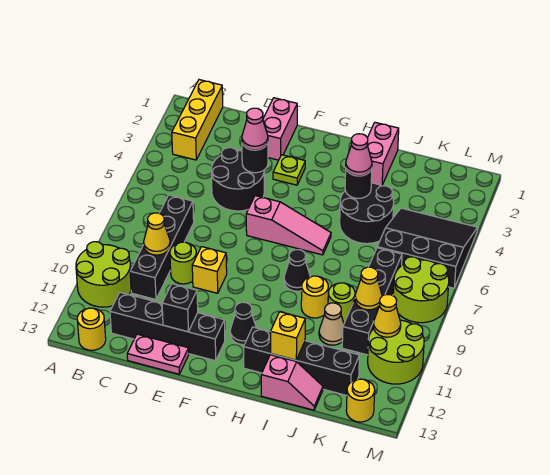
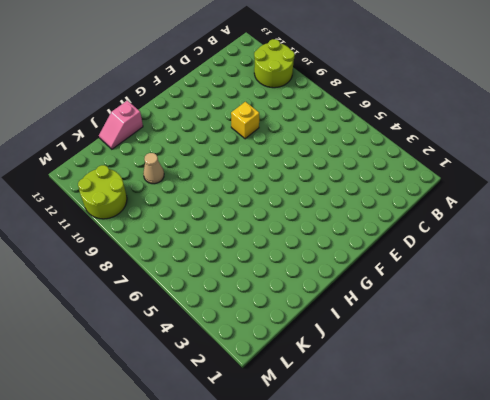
none -> yellow 1x3 brick [172,80,223,160]
none -> yellow 1x1 round brick [77,308,106,350]
none -> black 1x4 brick [130,195,194,300]
none -> black 1x4 brick [110,292,225,361]

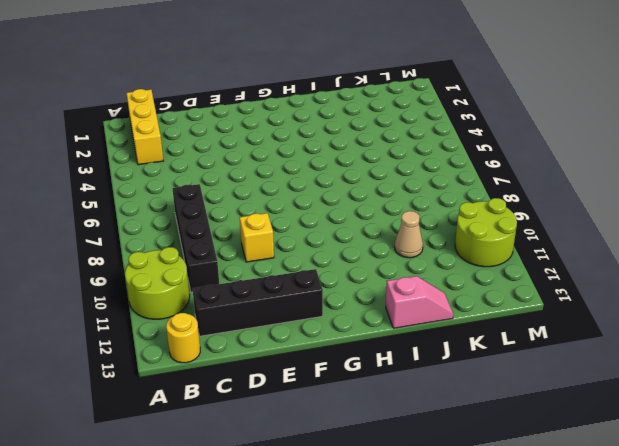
none -> black 2x2 round brick [211,148,264,211]
none -> lime 1x1 round brick [170,242,196,284]
none -> pink 1x2 plate [127,334,189,374]
none -> pink 1x2 brick [263,98,297,160]

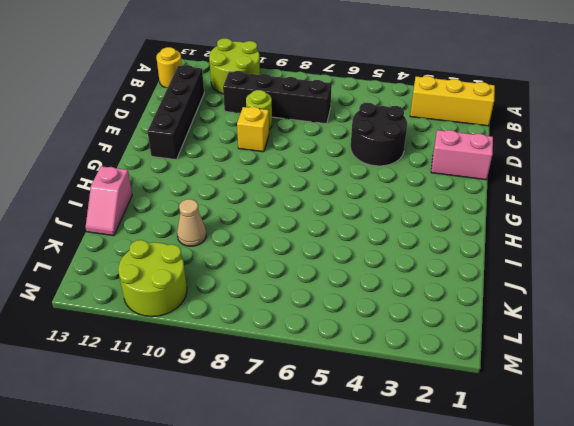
none -> pink 1x2 plate [127,334,189,374]
none -> lime 1x1 plate [273,155,305,185]
none -> pink 1x3 slope [246,196,331,255]
none -> black 1x1 cone [230,302,256,345]

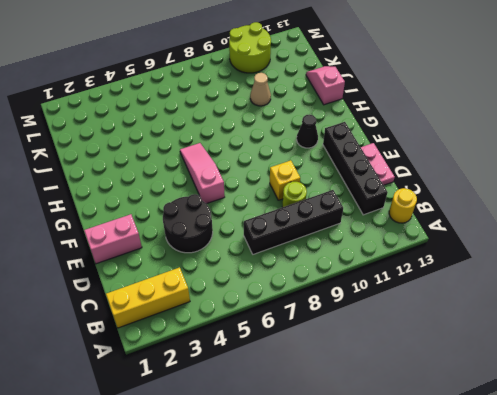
none -> lime 2x2 round brick [76,242,131,307]
none -> lime 1x1 plate [273,155,305,185]
none -> black 1x1 cone [284,250,310,291]
none -> black 1x4 brick [244,327,359,395]

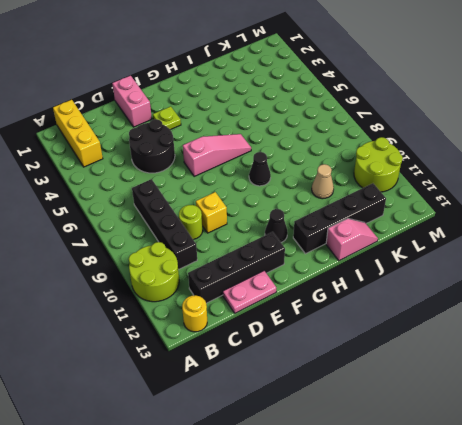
none -> pink 1x2 brick [367,122,399,186]
none -> black 2x2 round brick [340,183,394,244]
none -> yellow 1x1 round brick [301,276,328,318]
none -> lime 1x1 round brick [328,283,355,323]

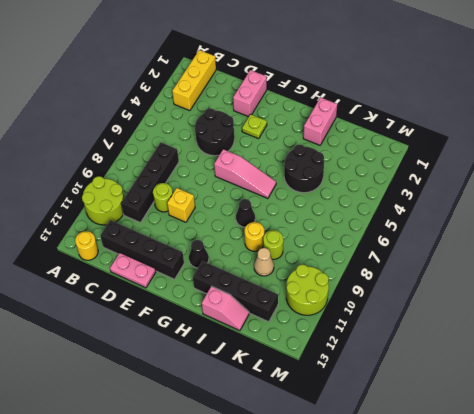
none -> black 3x3 slope [377,208,478,288]
none -> black 1x4 brick [342,248,402,355]
none -> lime 2x2 round brick [393,257,449,323]
none -> yellow 1x1 round brick [346,379,375,422]

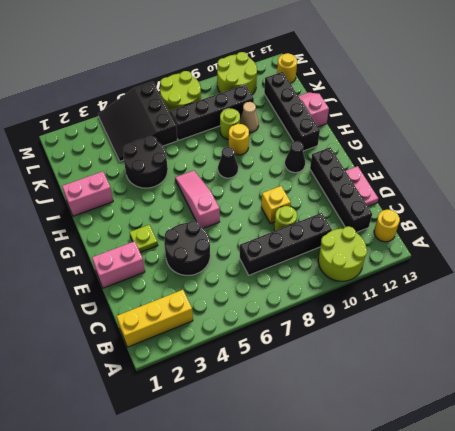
none -> yellow 1x1 cone [144,213,170,255]
none -> black 1x1 round brick [242,143,268,173]
none -> black 1x1 brick [162,284,198,332]
none -> black 1x1 round brick [345,169,372,198]

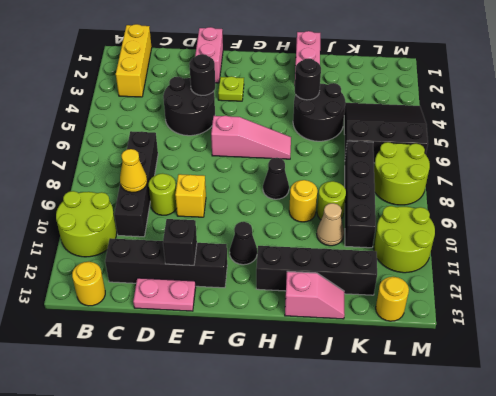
none -> yellow 1x1 brick [271,312,305,360]
none -> yellow 1x1 cone [355,267,382,310]
none -> yellow 1x1 cone [373,294,401,337]
none -> pink 1x1 cone [242,108,268,150]

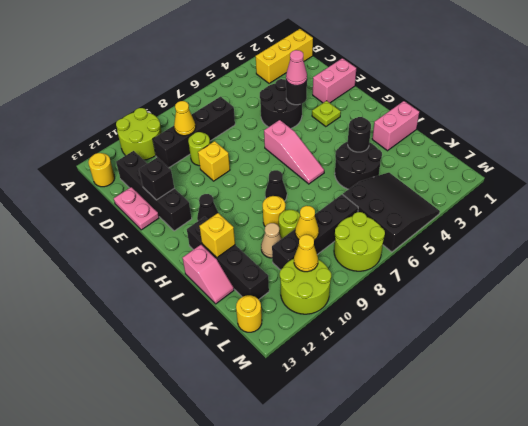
none -> pink 1x1 cone [346,134,372,176]

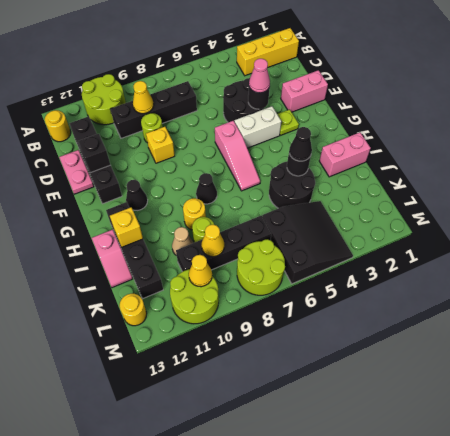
white 1x2 brick [234,106,281,148] -> none
black 1x1 cone [289,127,312,161] -> pink 1x1 cone [346,134,372,176]

